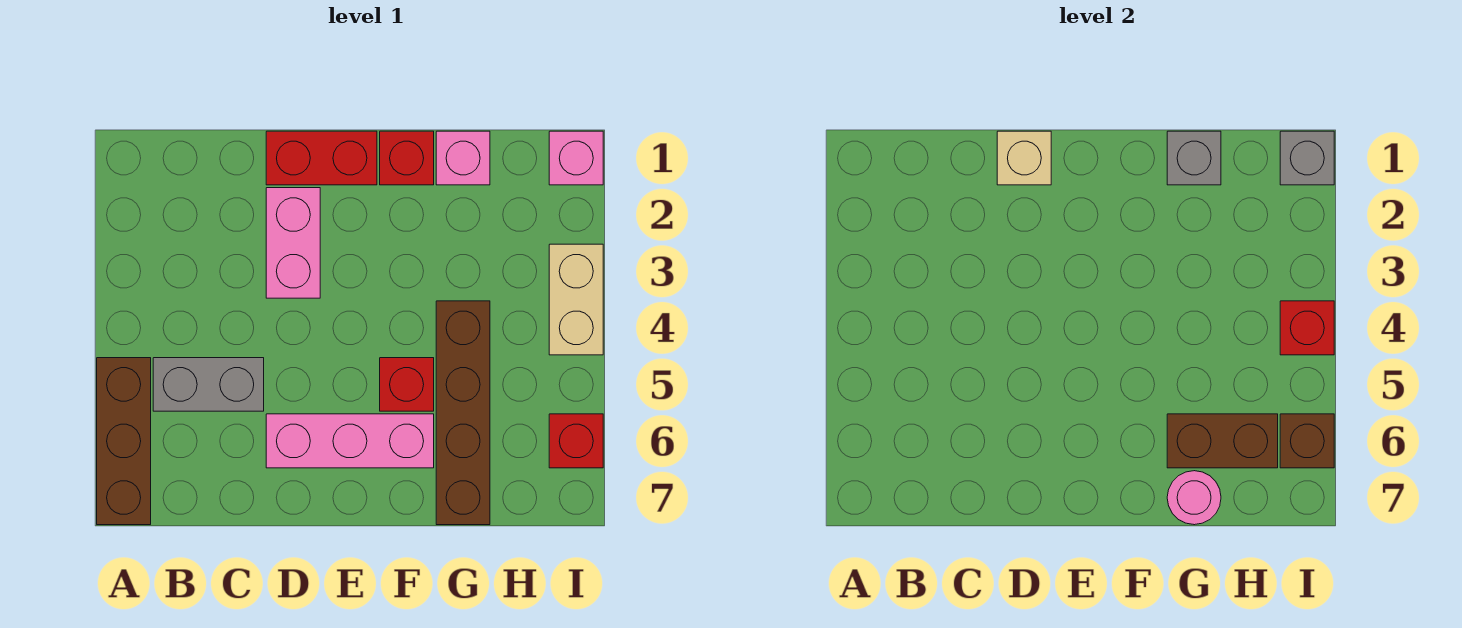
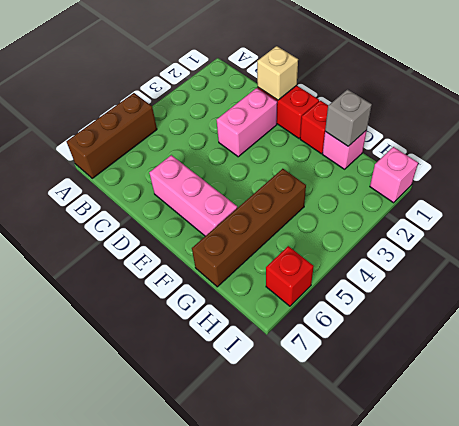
none -> grey 1x2 brick [153,358,264,411]
none -> red 1x1 brick [380,358,434,411]
none -> tan 1x2 brick [549,244,603,355]

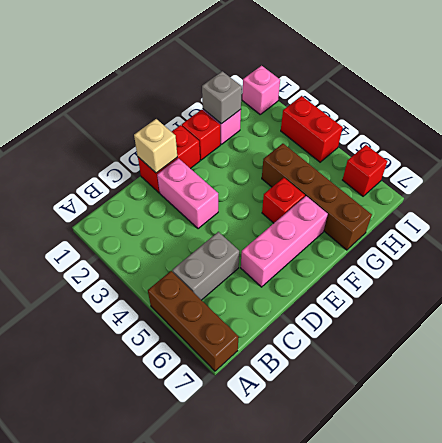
red 1x2 brick [281,96,343,162] -> tan 1x2 brick [549,244,603,355]
none -> brown 1x2 brick [1167,414,1278,468]
none -> pink 1x1 round brick [1167,471,1221,525]
none -> grey 1x1 brick [1280,131,1334,185]

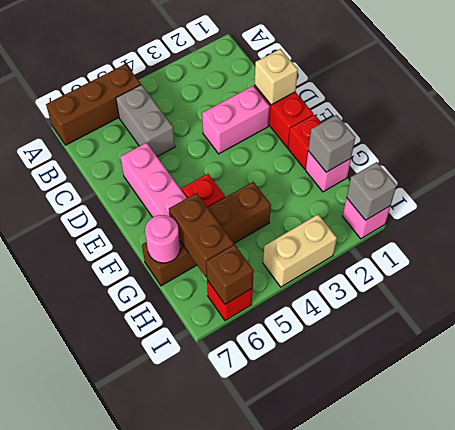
none -> red 1x1 brick [1280,301,1334,355]

